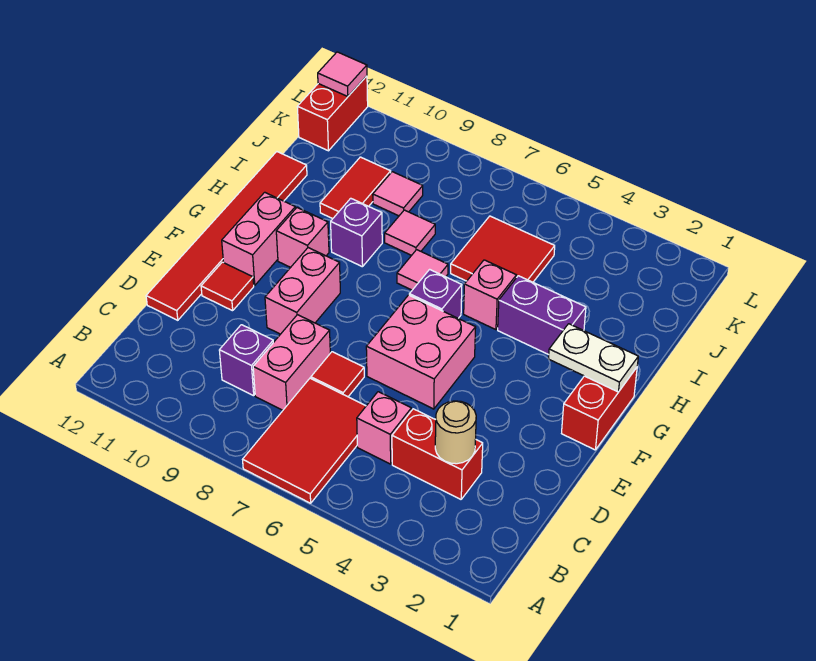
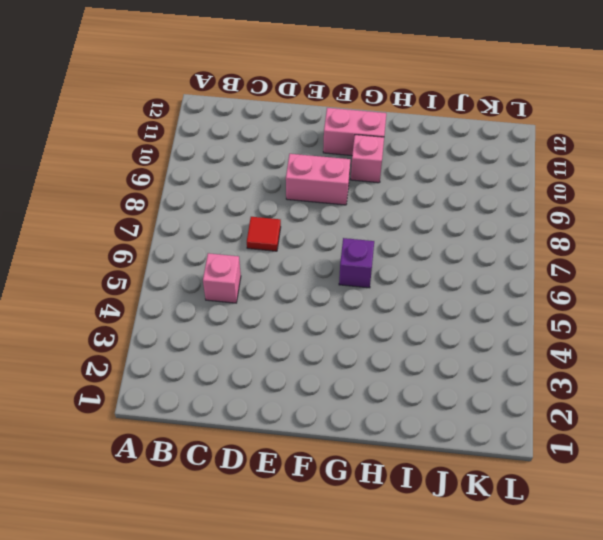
none -> red 2x3 tile [243,378,366,503]
none -> red 1x2 brick [392,409,483,499]
none -> pink 1x2 brick [253,315,330,410]

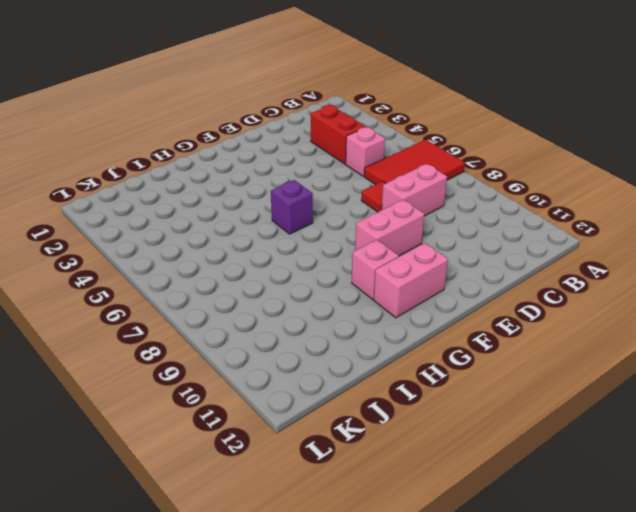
none -> purple 1x1 brick [219,325,273,396]
none -> red 1x6 tile [146,152,307,320]
none -> pink 2x2 brick [366,295,476,409]

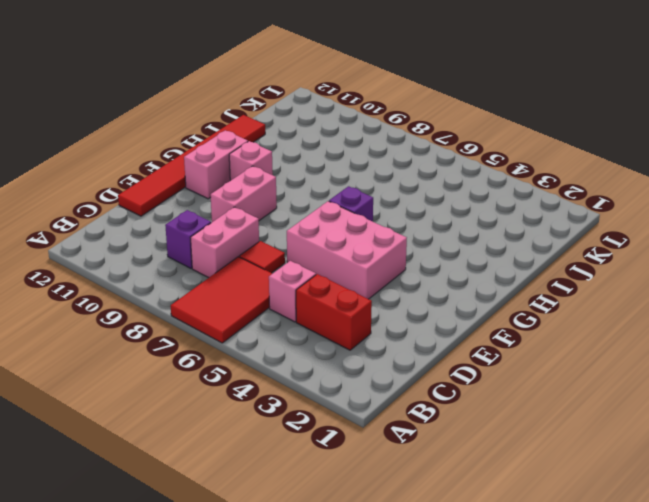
pink 2x3 brick [287,201,407,299] -> pink 2x2 brick [366,295,476,409]
none -> red 1x1 tile [201,262,254,311]
none -> red 1x2 brick [562,368,637,450]
none -> purple 1x2 brick [498,276,586,355]

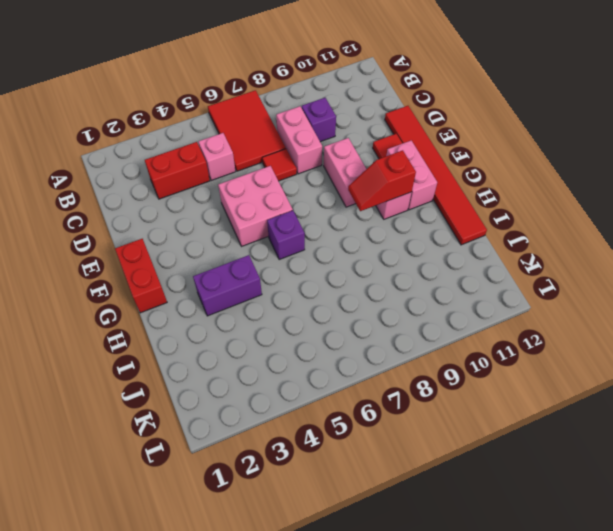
red 1x2 slope [348,150,416,211] -> none
none -> pink 1x1 brick [464,260,516,330]
none -> pink 1x1 tile [397,250,448,290]
none -> purple 1x1 brick [331,198,382,267]

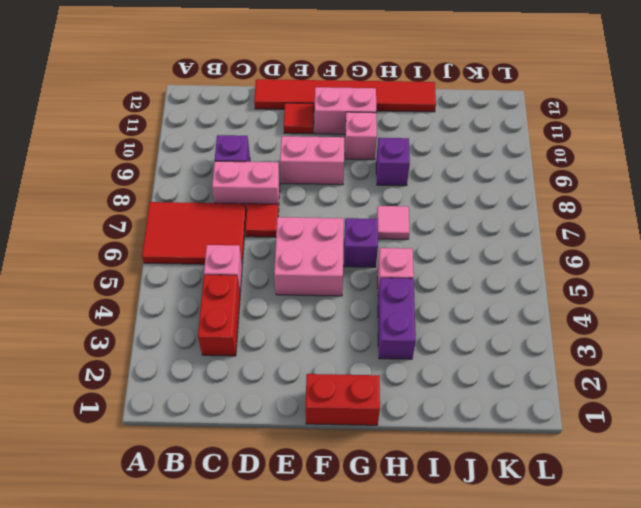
none -> red 2x2 tile [451,216,555,282]
none -> pink 1x1 tile [385,210,435,255]
none -> red 1x2 tile [320,157,391,219]

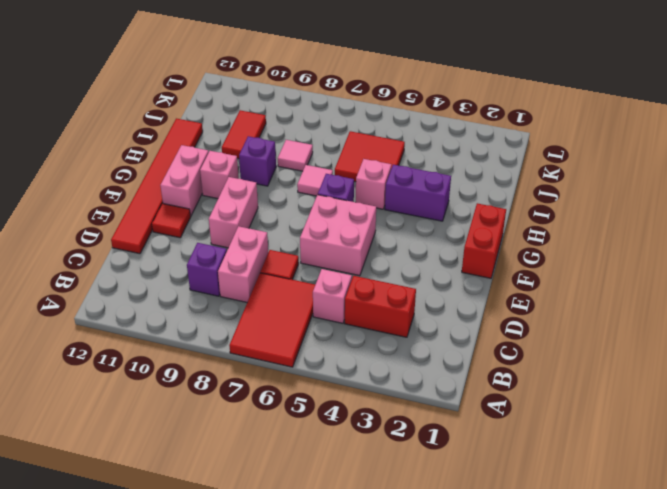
none -> pink 1x1 tile [373,172,423,216]
none -> red 1x2 brick [297,76,368,151]
none -> tan 1x1 round brick [435,401,476,464]

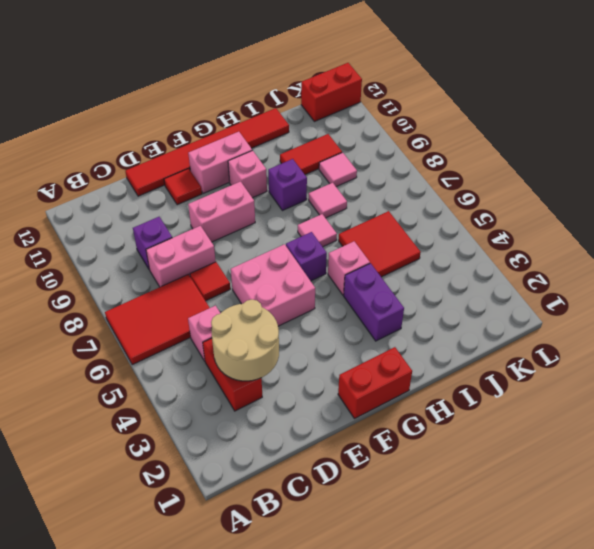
tan 2x2 round brick [211,299,279,381] -> tan 1x1 round brick [435,401,476,464]
none -> white 1x2 plate [548,324,638,392]
none -> pink 1x1 tile [318,52,367,97]

